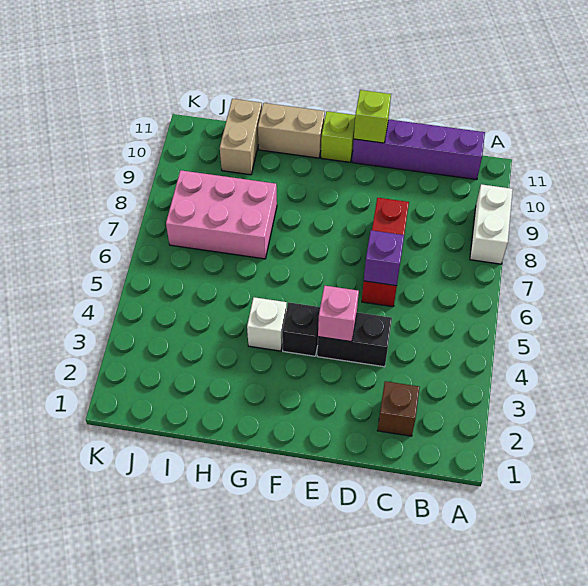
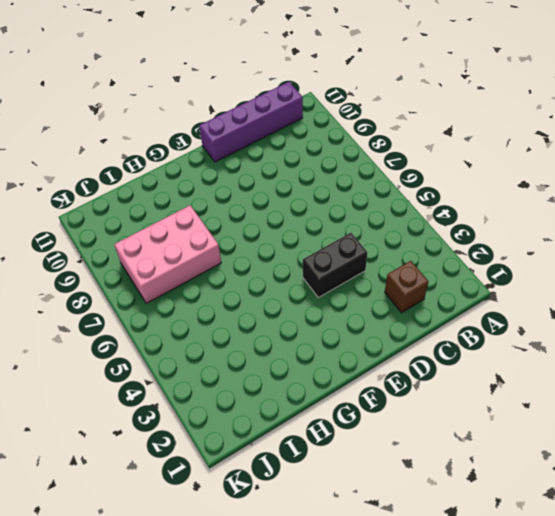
none -> white 1x2 brick [470,184,513,264]
none -> red 1x3 brick [362,198,409,307]
none -> black 1x1 brick [282,302,320,356]

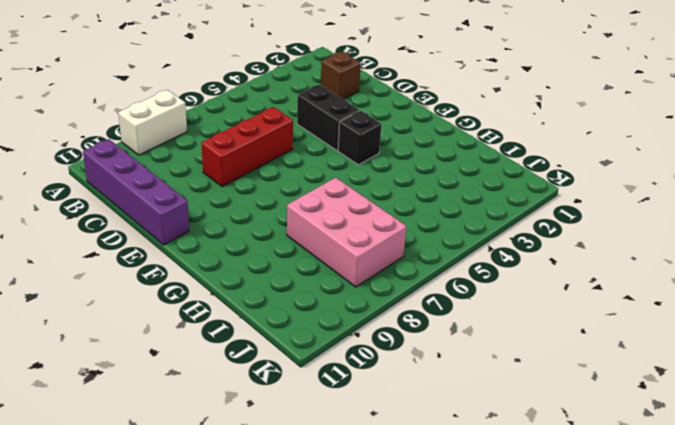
none -> lime 1x1 brick [321,111,355,162]
none -> white 1x1 brick [247,297,287,351]
none -> tan 1x2 brick [258,103,325,158]

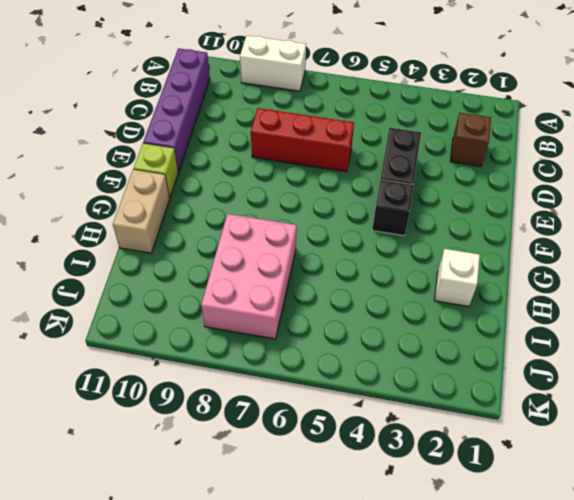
white 1x1 brick [434,249,480,307] -> white 1x1 brick moved to [247,297,287,351]
none -> tan 1x2 brick [220,99,262,175]
none -> purple 1x1 brick [364,230,404,286]
none -> pink 1x1 brick [318,286,359,342]

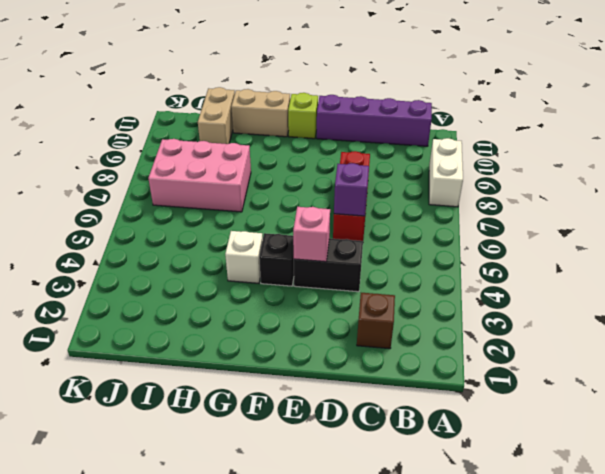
none -> lime 1x1 brick [354,90,391,143]

